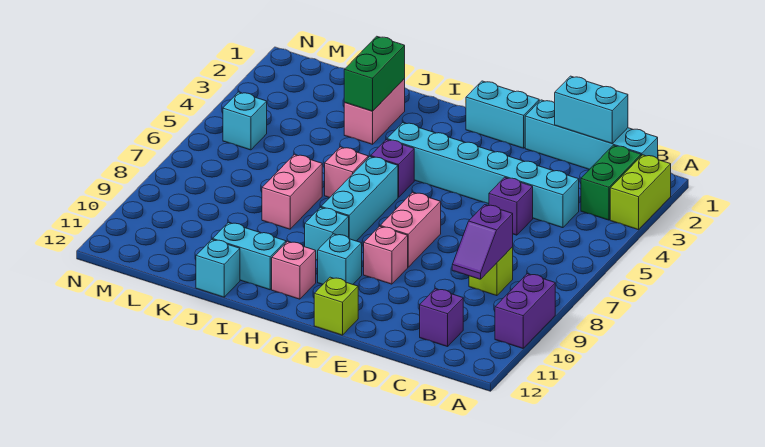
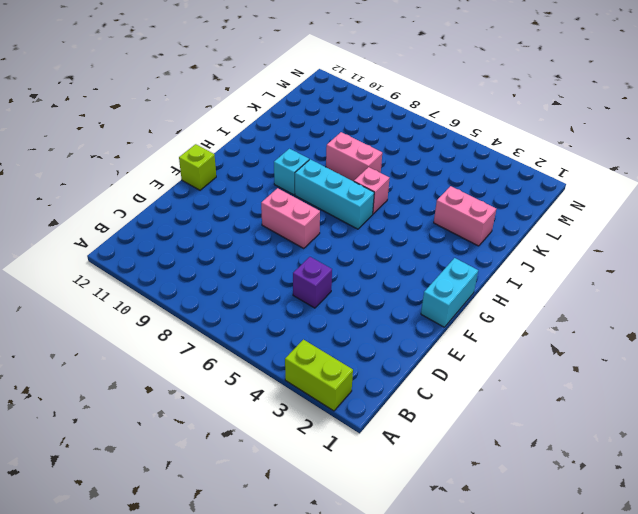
none -> purple 1x2 brick [495,274,555,348]
none -> cyan 1x4 brick [525,100,658,170]
none -> green 1x2 brick [581,145,641,220]

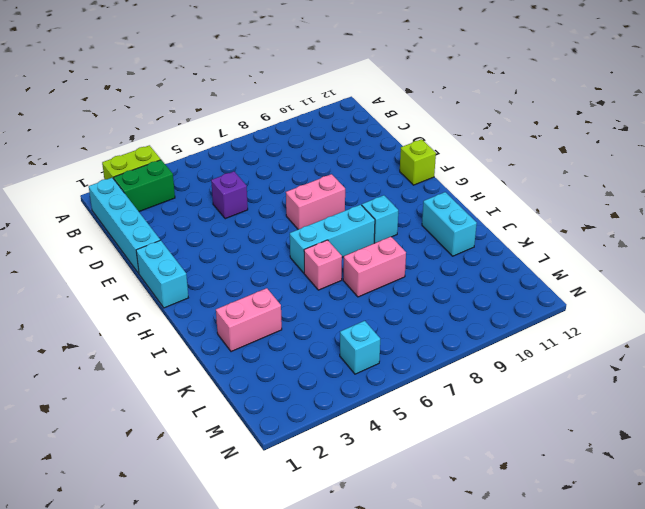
none -> purple 1x2 brick [495,274,555,348]
none -> cyan 1x6 brick [387,123,579,228]
none -> lime 1x1 brick [469,247,513,296]

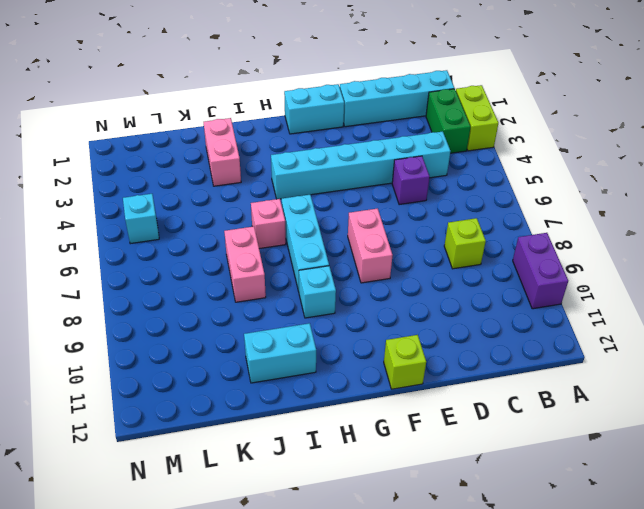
none -> purple 1x1 brick [420,289,463,347]
none -> pink 1x1 brick [364,226,408,284]
none -> cyan 1x1 brick [317,234,362,284]

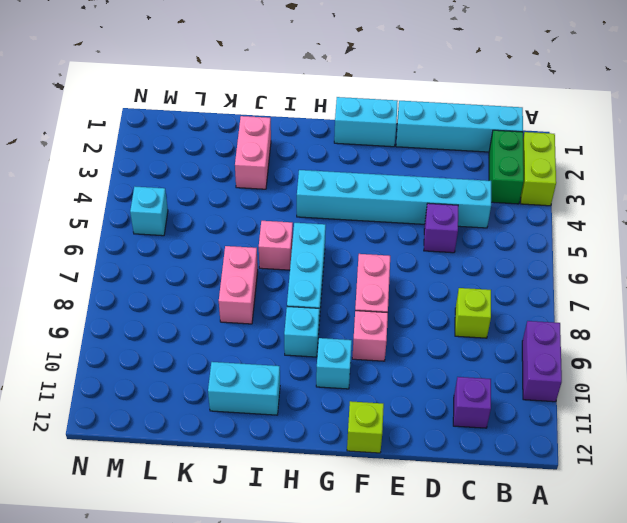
none -> purple 1x1 brick [371,140,414,197]
none -> pink 1x1 brick [272,241,316,299]
none -> cyan 1x1 brick [196,239,240,297]

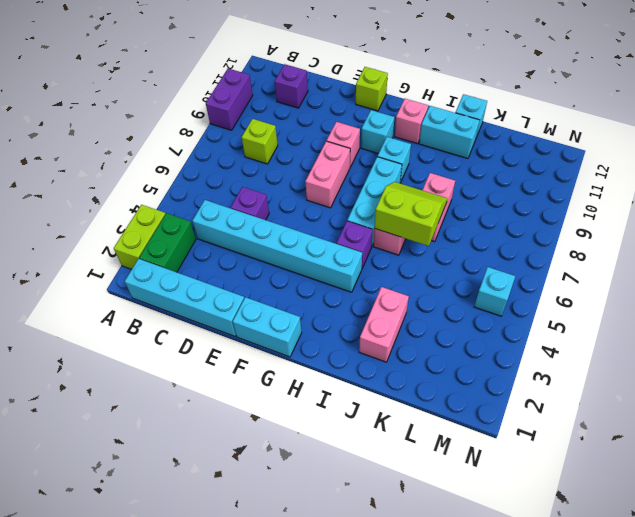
lime 2x2 slope [375,182,447,246] -> none
none -> cyan 1x2 brick [555,76,628,143]
none -> purple 1x2 slope [452,205,513,279]
none -> green 1x2 brick [344,36,405,111]

